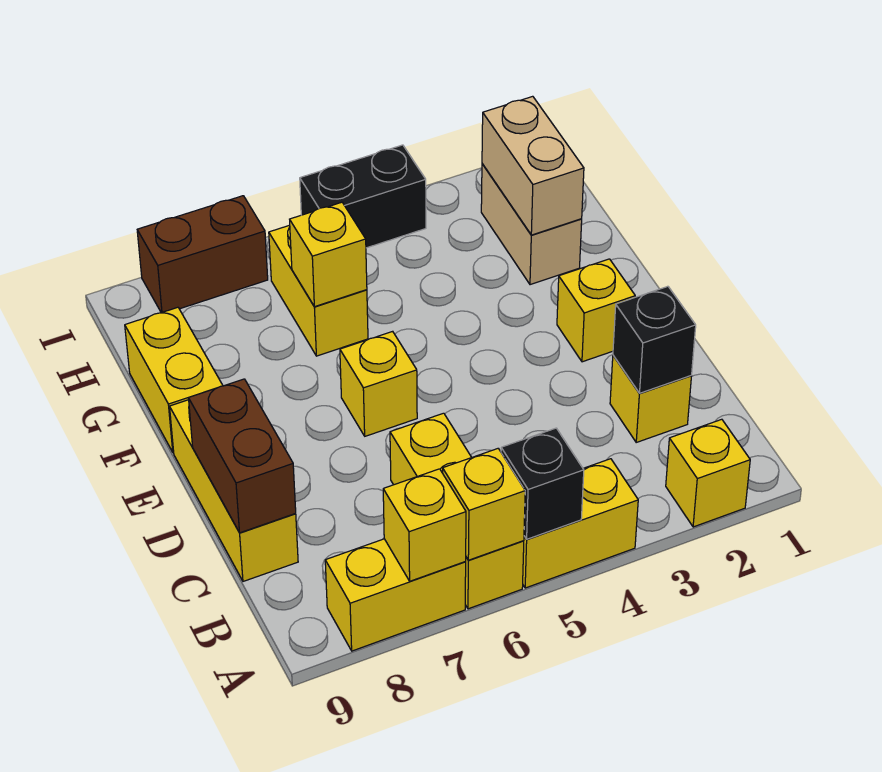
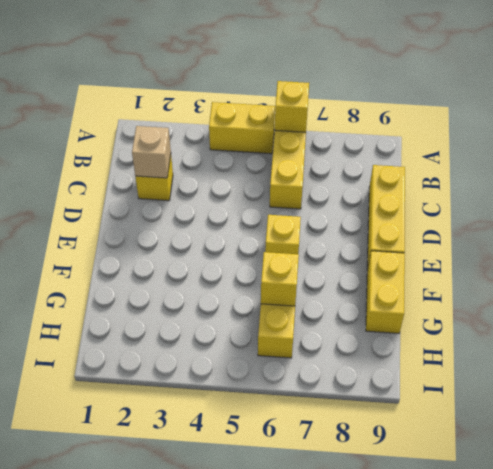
tan 1x1 brick [132,126,171,178] -> black 1x1 brick [613,286,696,393]
none -> yellow 1x1 brick [666,419,750,527]
none -> yellow 1x2 brick [325,539,466,651]
none -> yellow 1x1 brick [557,259,635,362]

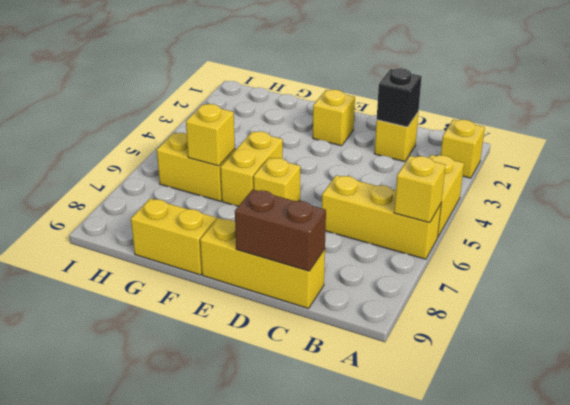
yellow 1x2 brick [221,131,283,206] -> yellow 1x2 brick moved to [325,539,466,651]
none -> tan 1x2 brick [481,164,582,285]
none -> black 1x2 brick [300,145,426,248]
none -> brown 1x2 brick [137,196,268,313]

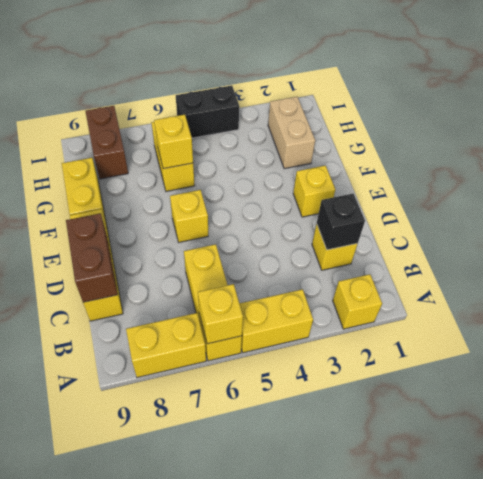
brown 1x2 brick [85,106,128,179] -> brown 1x2 brick turned to [137,196,268,313]
none -> black 1x1 brick [501,428,584,539]
none -> yellow 1x1 brick [383,469,466,581]
none -> tan 1x2 brick [482,96,584,235]

